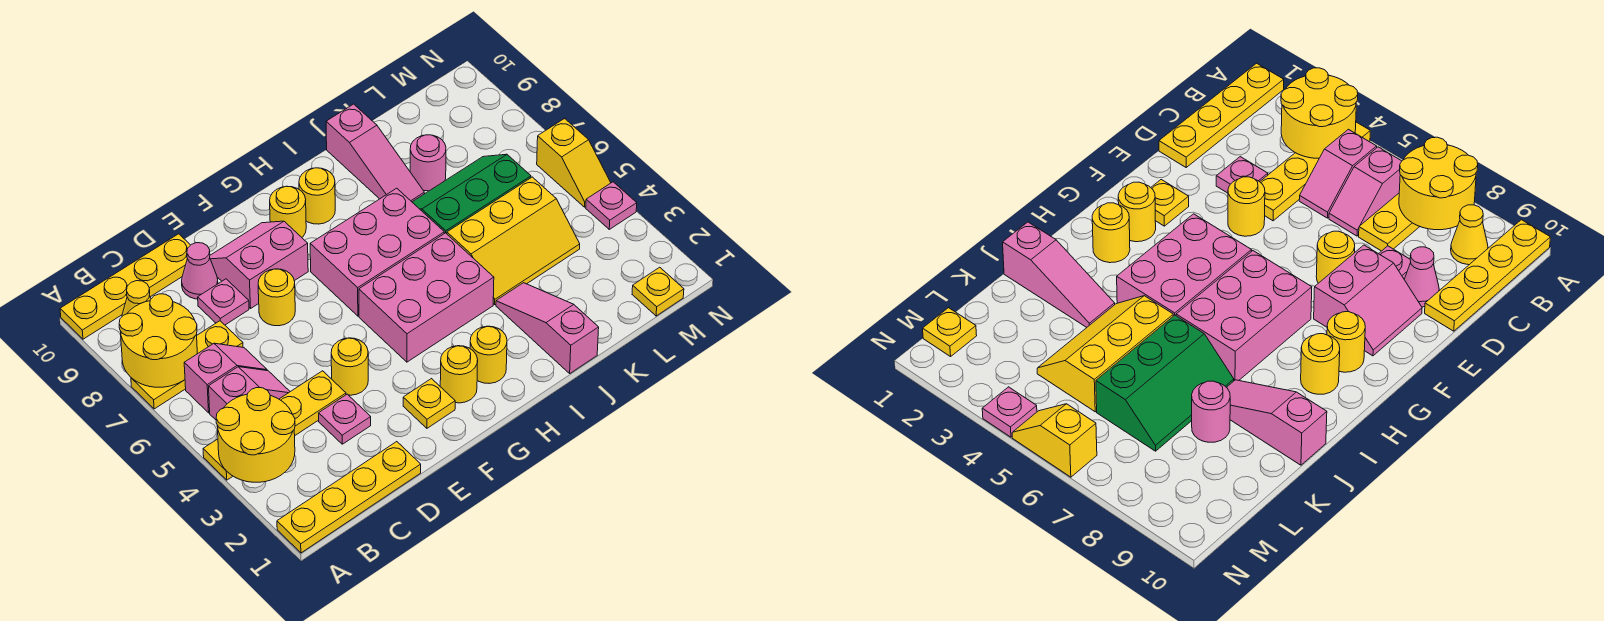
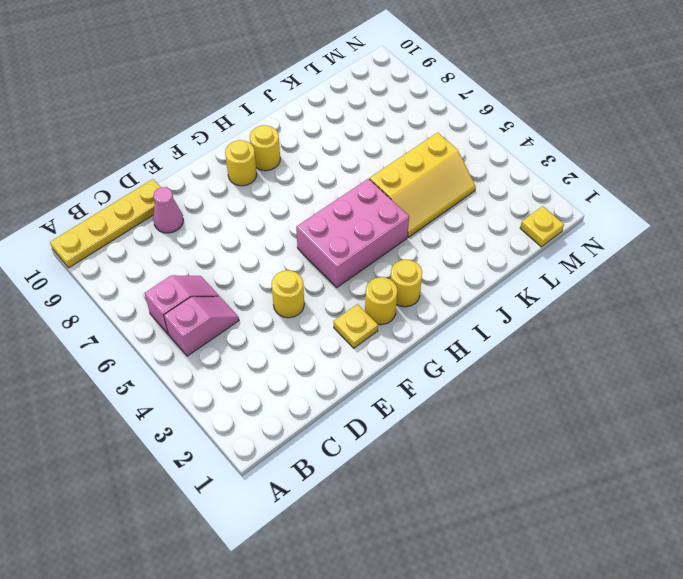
none -> yellow 1x4 plate [277,442,421,553]
none -> yellow 1x4 plate [203,371,346,480]
none -> yellow 1x3 plate [131,321,243,409]
none -> yellow 1x1 cone [122,281,151,316]

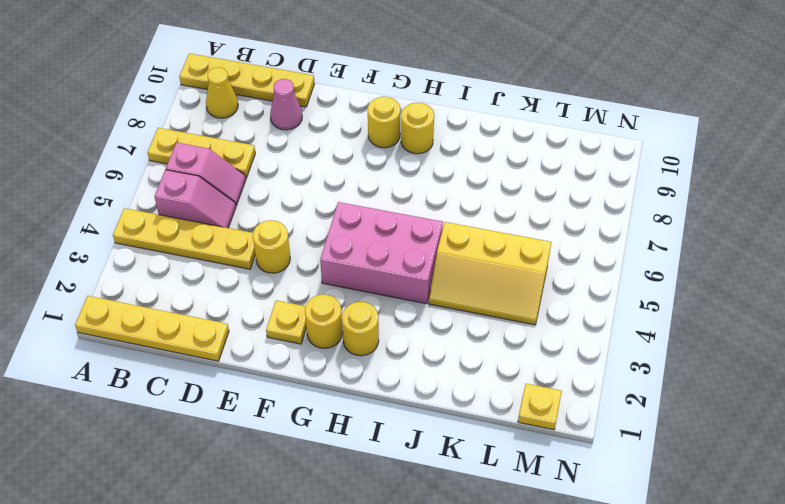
none -> pink 1x1 plate [319,394,371,444]
none -> pink 1x1 plate [198,279,249,325]
none -> yellow 1x1 round brick [258,269,295,326]
none -> pink 2x2 slope [210,221,308,308]

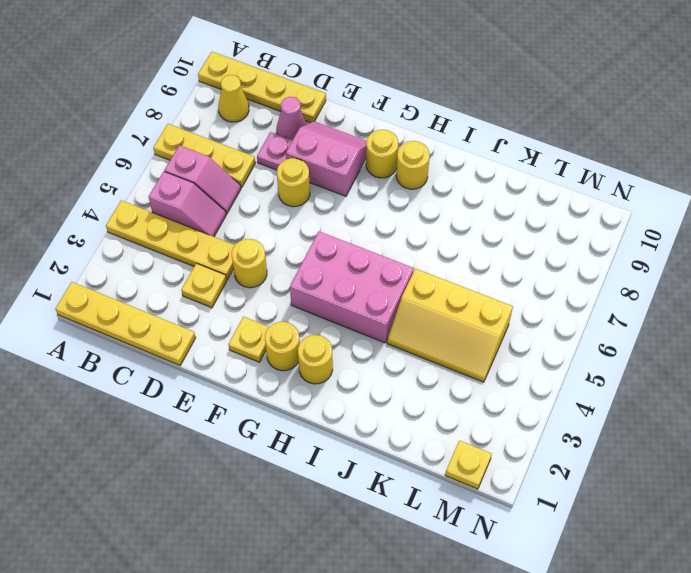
yellow 1x1 plate [181,263,227,308] -> pink 1x1 plate [319,394,371,444]
none -> pink 2x3 brick [310,188,444,316]
none -> pink 1x3 slope [496,283,599,373]
none -> green 2x3 slope [412,154,531,234]
none -> pink 1x3 slope [326,104,424,202]

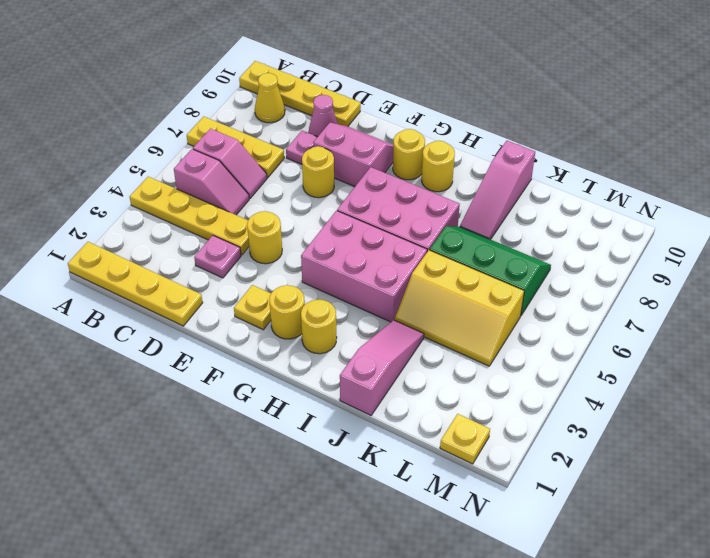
none -> pink 1x1 round brick [410,135,446,191]
none -> pink 1x1 plate [586,182,637,229]
none -> yellow 1x2 slope [537,119,611,207]
none -> yellow 2x2 round brick [216,388,295,482]

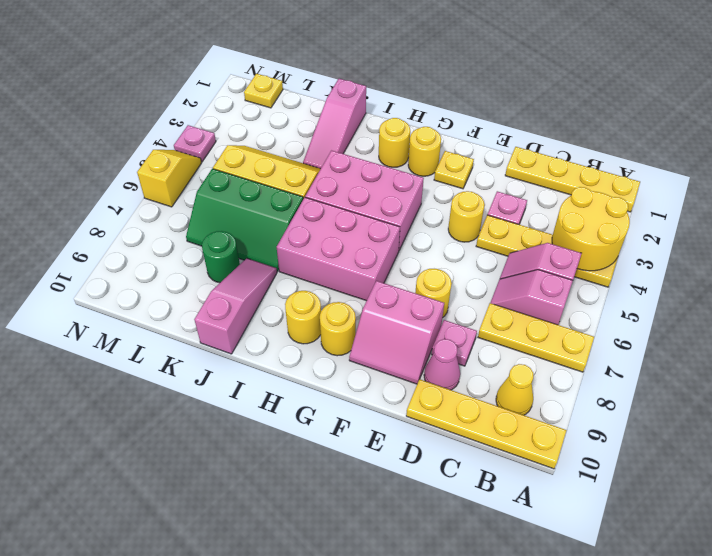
green 1x1 round brick [202,231,240,283] -> pink 1x1 round brick [410,135,446,191]
none -> yellow 2x2 round brick [119,294,197,387]

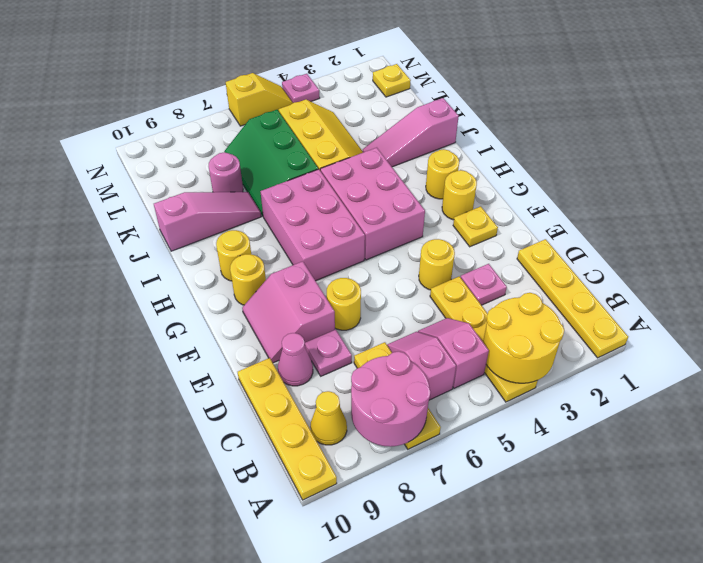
pink 2x2 round brick [351,351,431,447] -> yellow 2x2 round brick [119,294,197,387]

